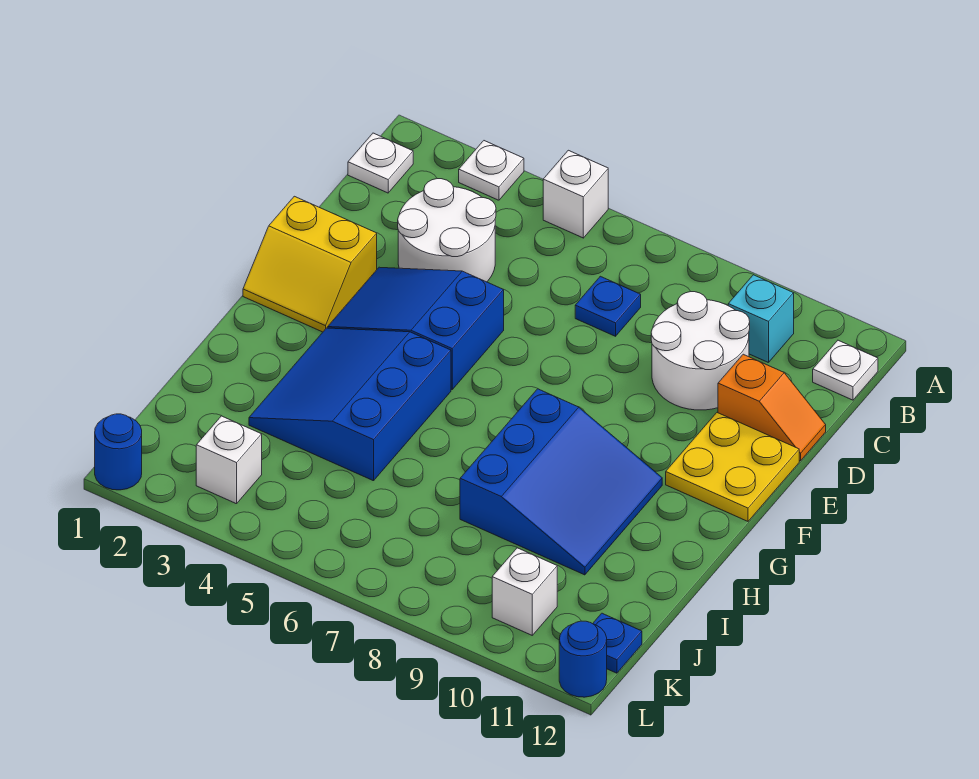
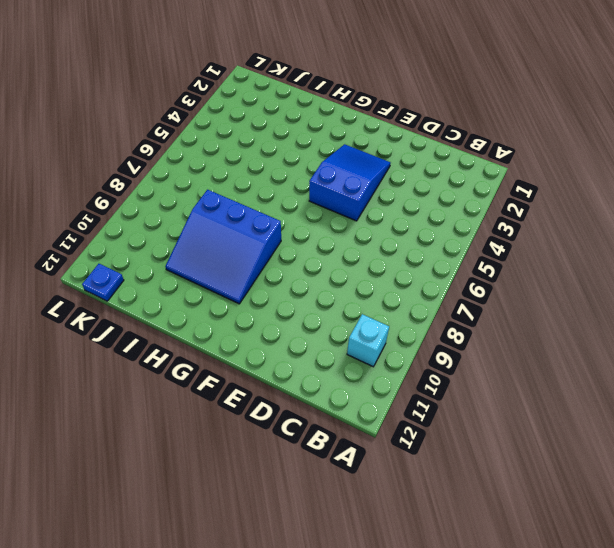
none -> white 1x1 plate [459,141,524,200]
none -> white 1x1 brick [543,150,608,238]
none -> white 1x1 plate [348,133,413,193]

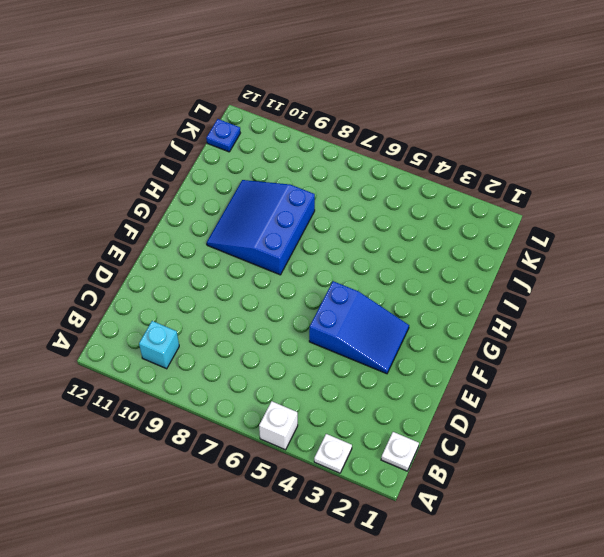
none -> white 1x1 plate [813,340,878,400]
none -> white 2x2 round brick [398,179,496,282]
none -> blue 1x1 plate [575,276,641,336]

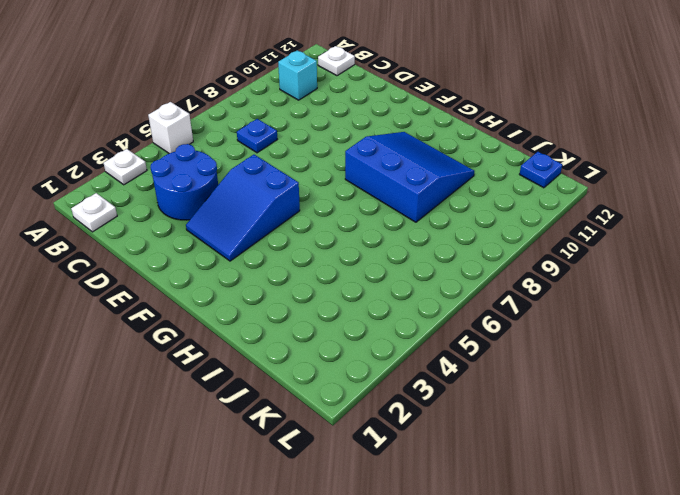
blue 2x2 round brick [151,144,218,220] -> white 2x2 round brick [398,179,496,282]
none -> white 2x2 round brick [651,292,750,410]
none -> orange 1x2 slope [718,354,826,461]
none -> yellow 2x2 slope [243,196,377,332]

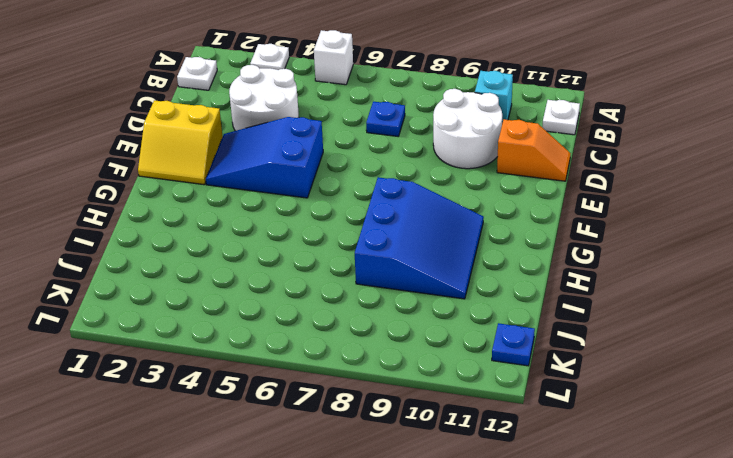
none -> yellow 2x2 plate [666,413,799,521]
none -> blue 3x3 slope [249,328,451,481]
none -> white 1x1 brick [196,416,262,504]

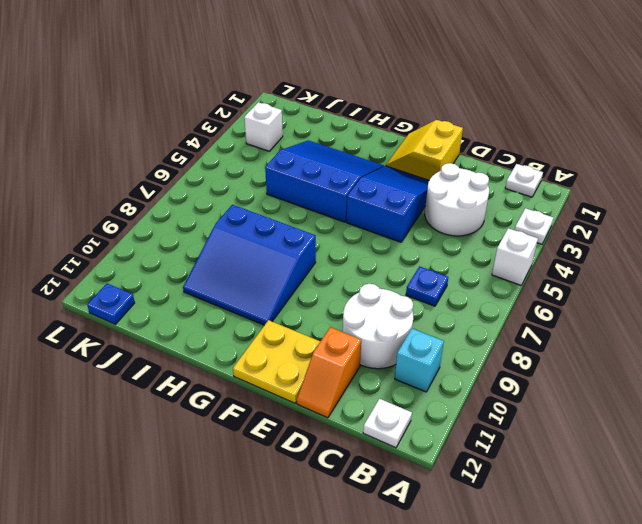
none -> white 1x1 brick [492,548,557,635]
none -> blue 1x1 round brick [95,414,142,490]
none -> blue 1x1 round brick [559,621,607,697]

